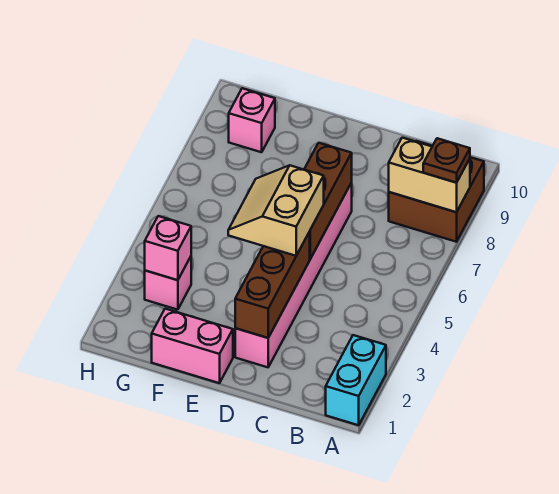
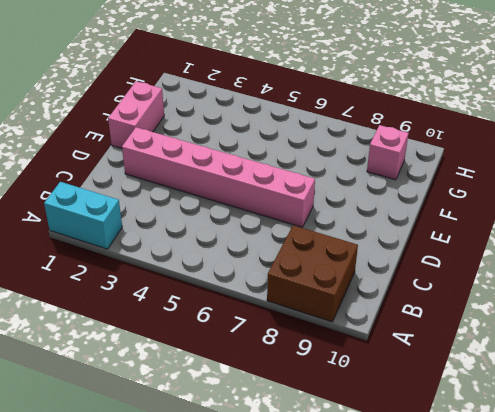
none -> pink 1x1 brick [145,257,191,310]
none -> tan 1x2 brick [389,138,470,212]
none -> brown 1x3 brick [235,232,310,338]

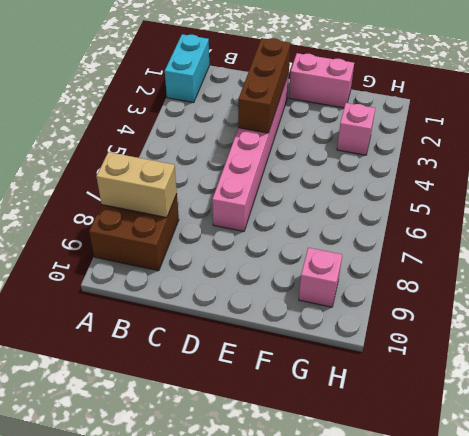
none -> brown 1x3 brick [304,143,352,259]
none -> pink 1x1 brick [145,216,191,280]
none -> brown 1x1 plate [423,138,470,183]

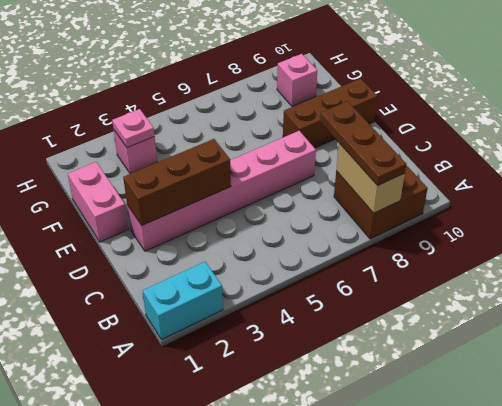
brown 1x3 plate [320,101,406,186] -> brown 1x1 plate [423,138,470,183]
brown 1x3 brick [283,78,377,148] -> brown 1x3 brick moved to [304,143,352,259]
pink 1x1 plate [112,109,155,148] -> pink 1x1 brick [145,216,191,280]
none -> tan 2x2 slope [228,165,324,256]

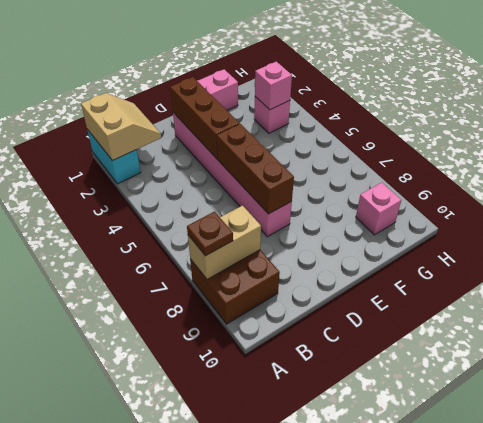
tan 2x2 slope [81,93,161,161] -> tan 2x2 slope moved to [228,165,324,256]

